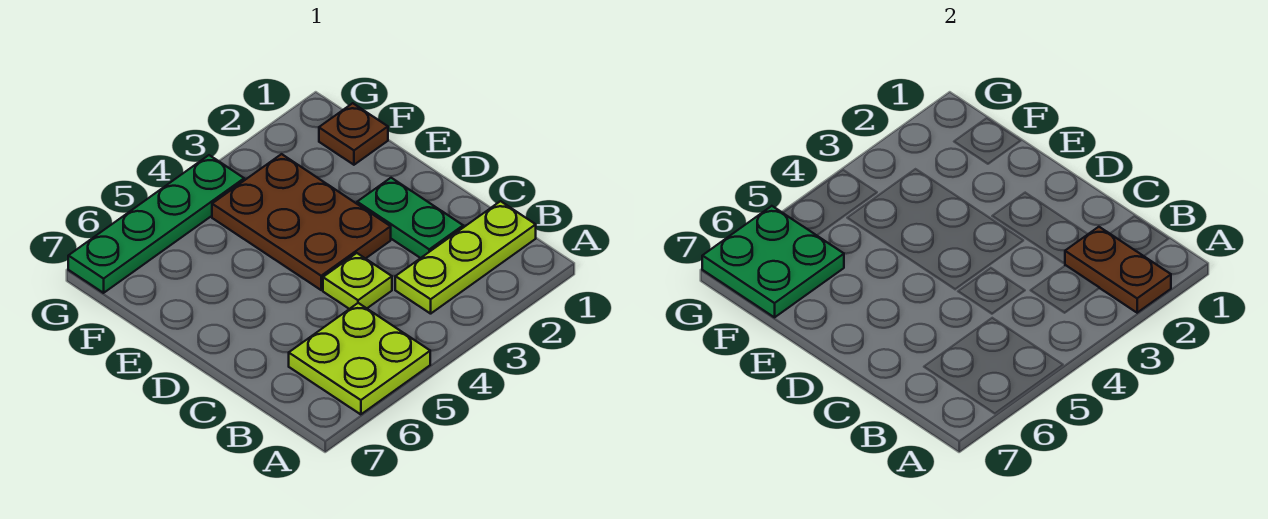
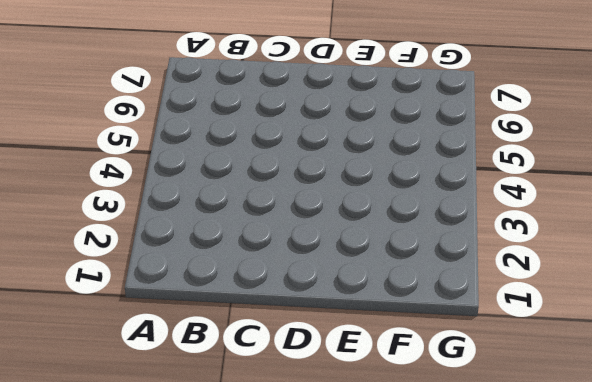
none -> lime 2x2 plate [289,303,430,414]
none -> lime 1x3 plate [395,201,536,314]

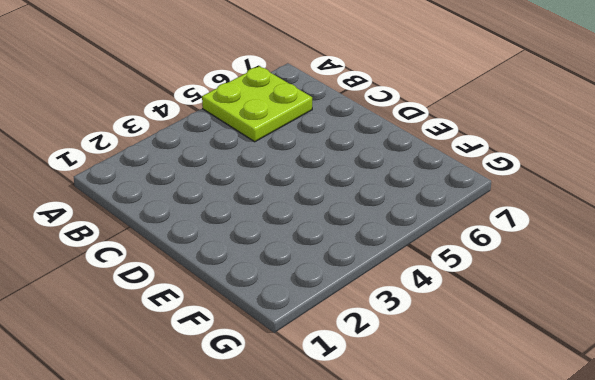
none -> lime 1x3 plate [395,201,536,314]
none -> green 1x2 plate [357,178,463,258]

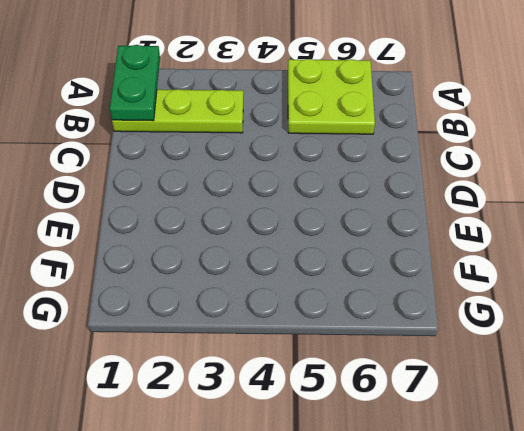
green 1x2 plate [110,45,160,121] -> green 1x2 plate moved to [357,178,463,258]
none -> lime 1x1 plate [323,253,392,309]
none -> brown 2x3 plate [212,154,391,290]

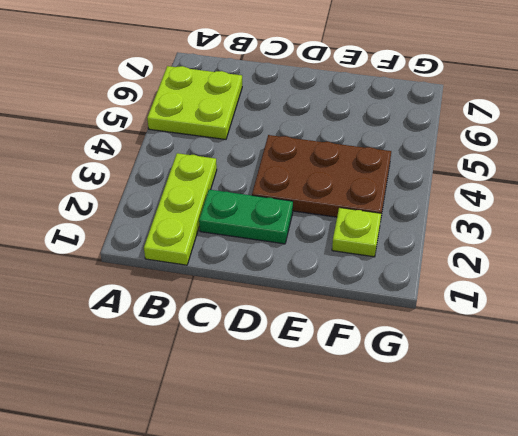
lime 1x1 plate [332,208,381,257] -> lime 1x1 plate moved to [323,253,392,309]
none -> brown 1x1 plate [319,103,388,165]
none -> green 1x4 plate [68,155,244,293]

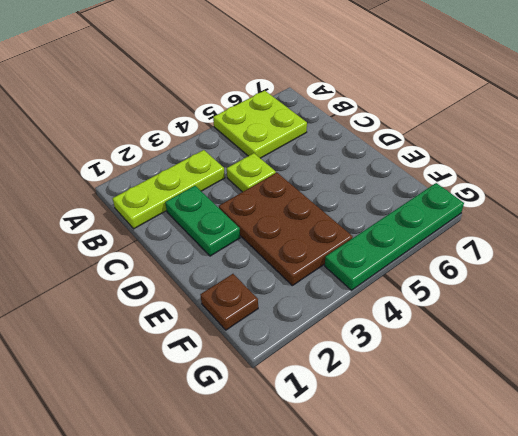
none -> brown 1x2 plate [1065,227,1171,313]
none -> green 2x2 plate [702,206,844,317]

